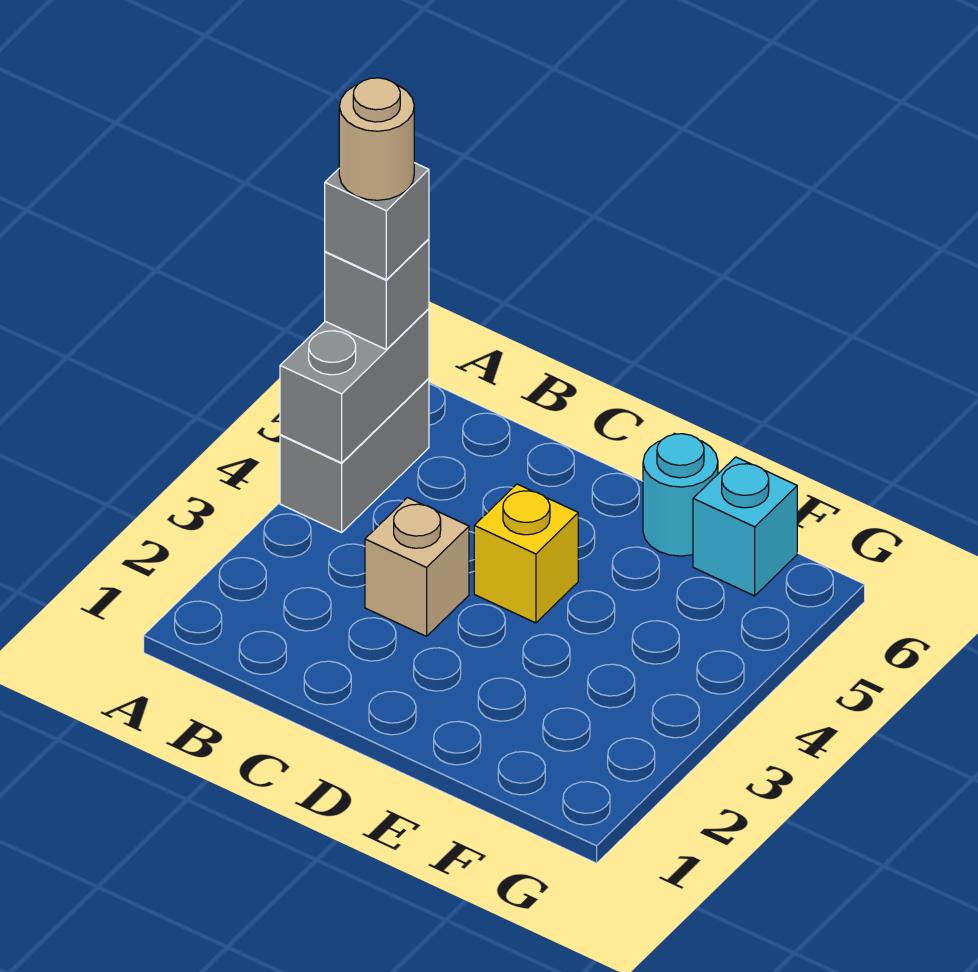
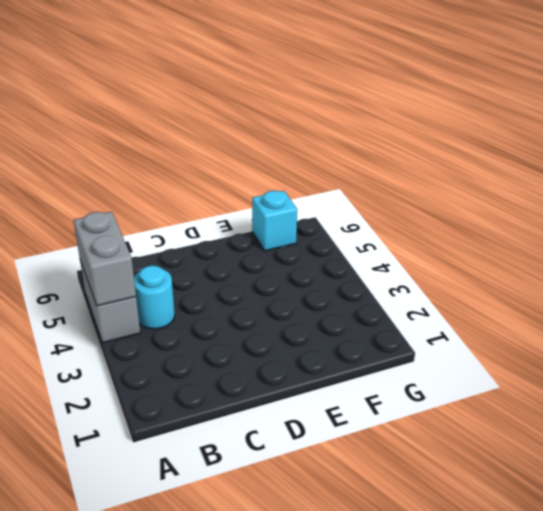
cyan 1x1 round brick [134,266,175,329] -> cyan 1x1 round brick moved to [643,434,718,556]
none -> tan 1x1 brick [365,498,469,636]
none -> yellow 1x1 brick [474,484,578,623]

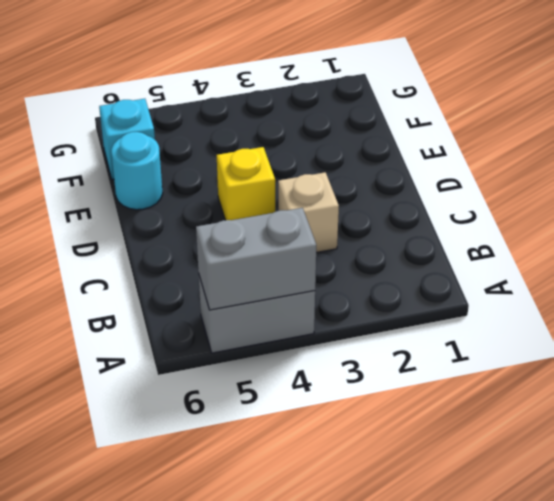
none -> grey 1x1 brick [325,239,429,349]
none -> grey 1x1 brick [325,163,429,280]

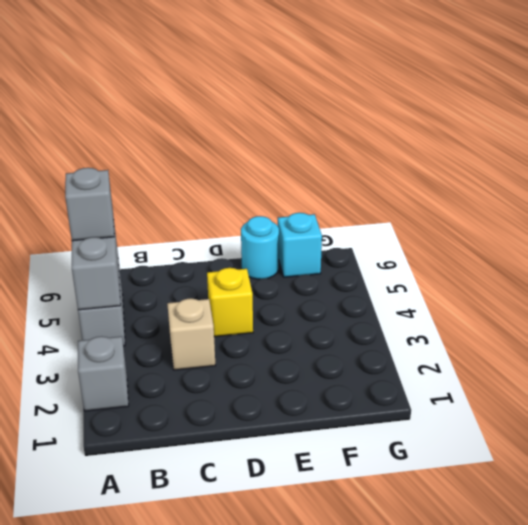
grey 1x1 brick [78,336,129,411] -> grey 1x1 brick moved to [325,163,429,280]
none -> tan 1x1 round brick [339,78,414,200]

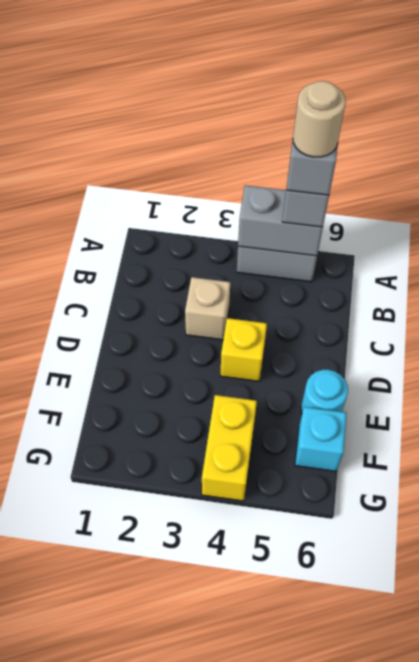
yellow 1x2 brick [202,395,257,501] -> none

